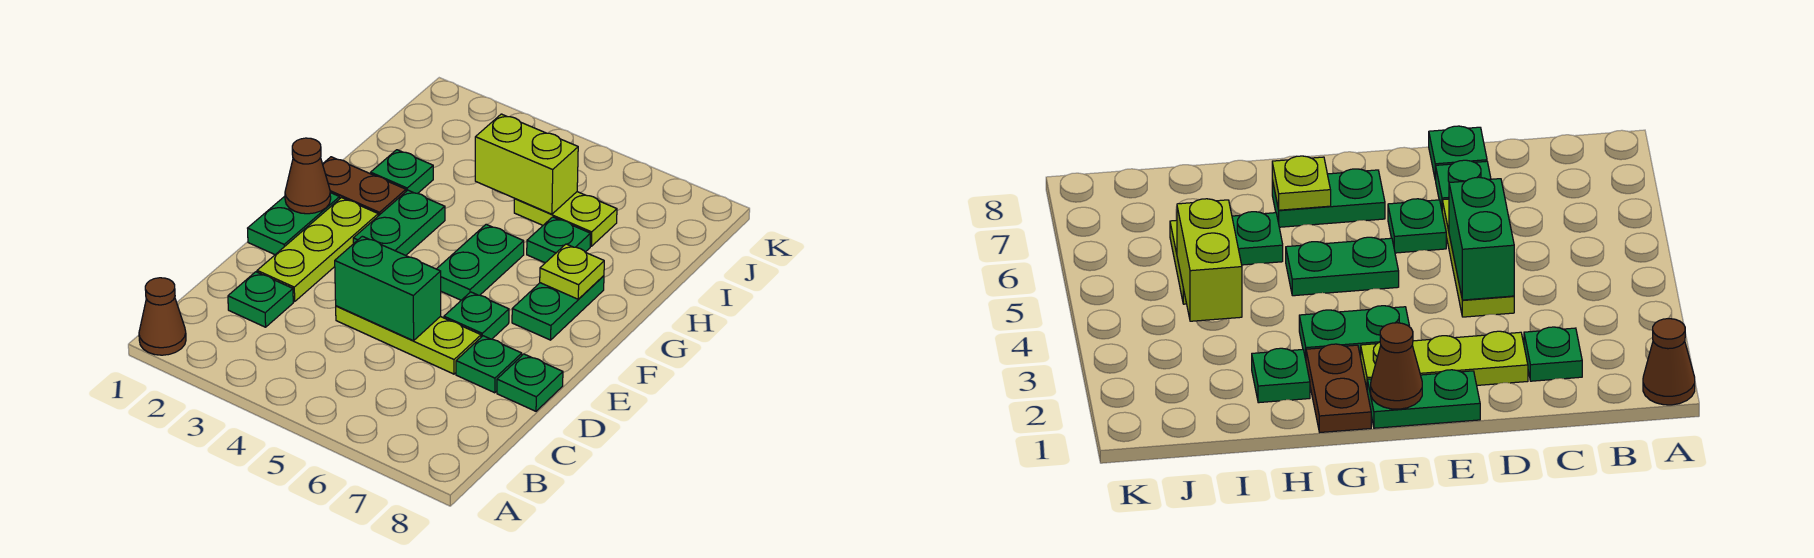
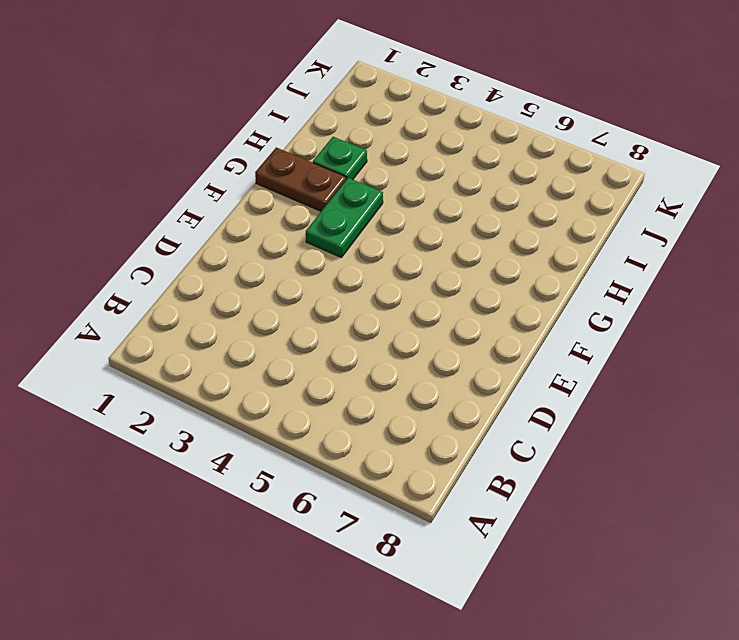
none -> brown 1x1 cone [139,278,186,355]
none -> green 1x1 plate [228,272,293,327]
none -> lime 1x3 plate [257,198,378,302]

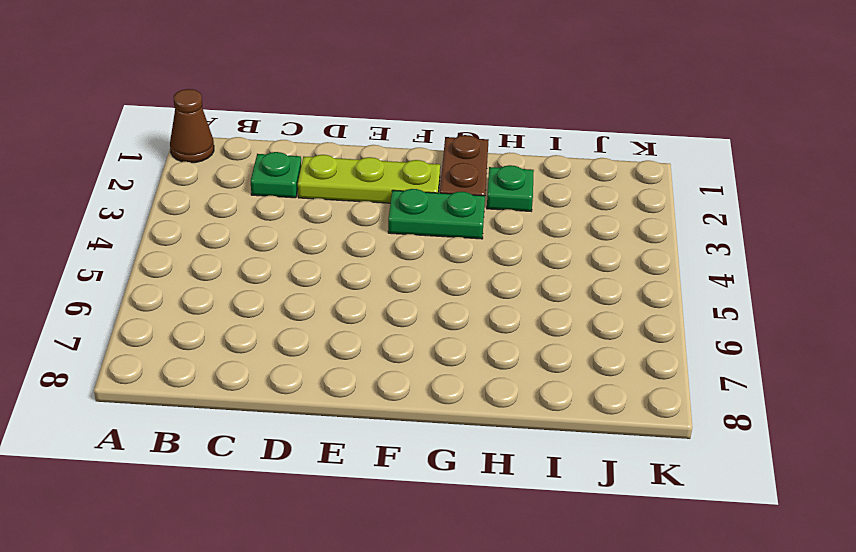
none -> lime 1x3 plate [336,306,481,374]
none -> green 1x1 plate [456,336,522,393]
none -> green 1x1 plate [497,354,563,411]

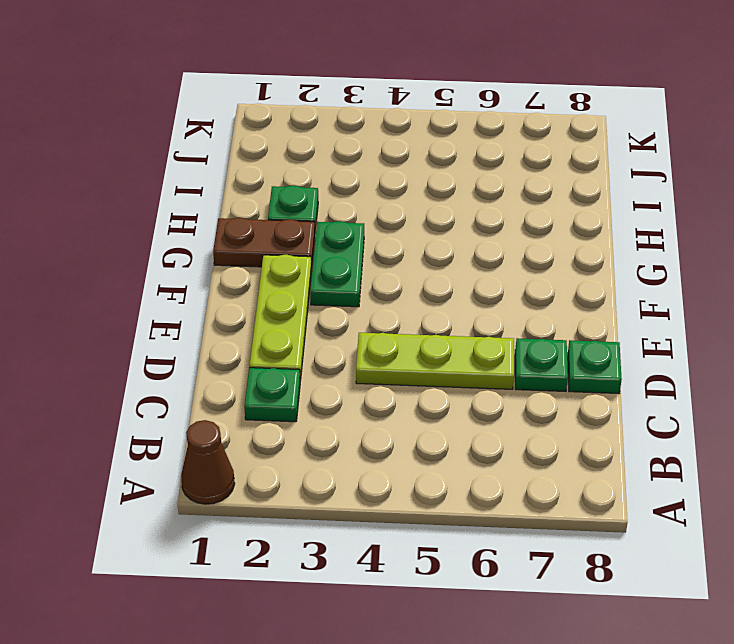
none -> green 1x2 plate [248,193,340,255]
none -> green 1x1 plate [444,292,509,339]
none -> green 1x2 plate [437,224,524,300]

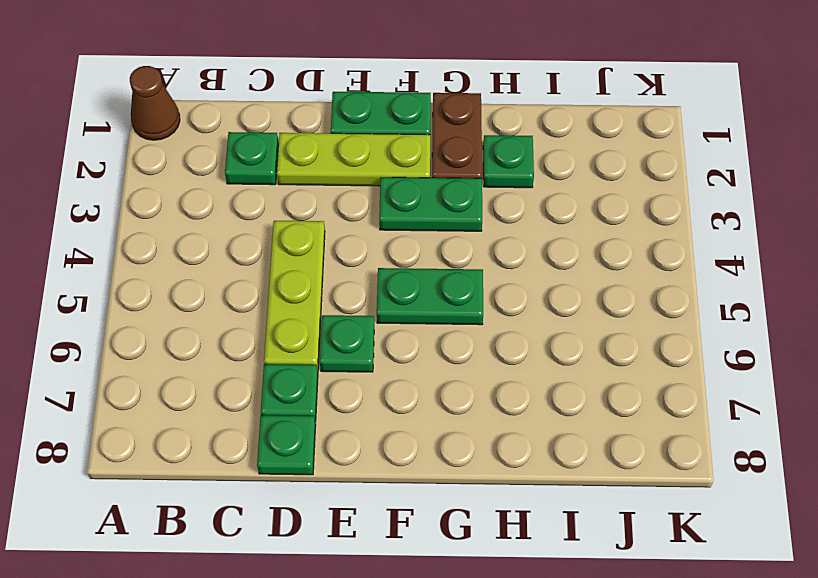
none -> green 1x2 plate [512,276,604,340]
none -> green 1x1 plate [527,217,590,263]
none -> lime 1x2 plate [514,192,617,246]

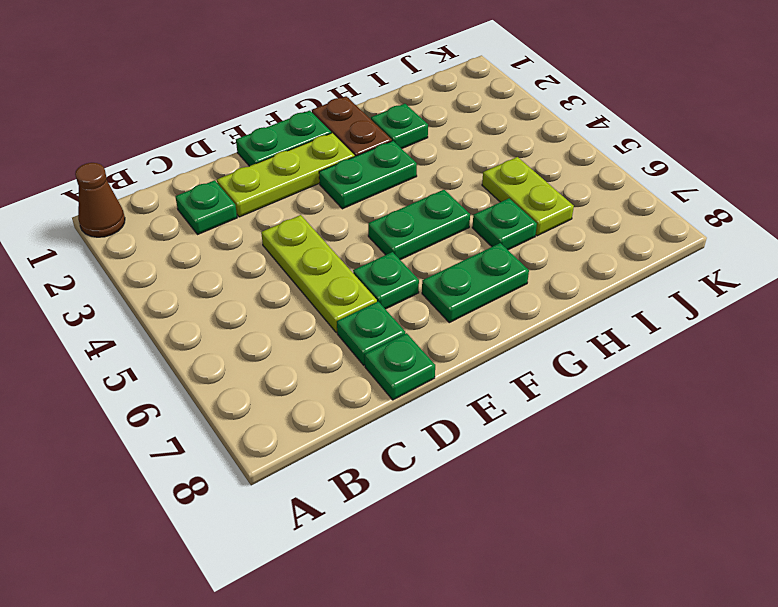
none -> green 1x2 brick [335,236,441,341]
none -> brown 1x1 cone [285,138,331,214]
none -> lime 1x1 plate [540,244,604,299]

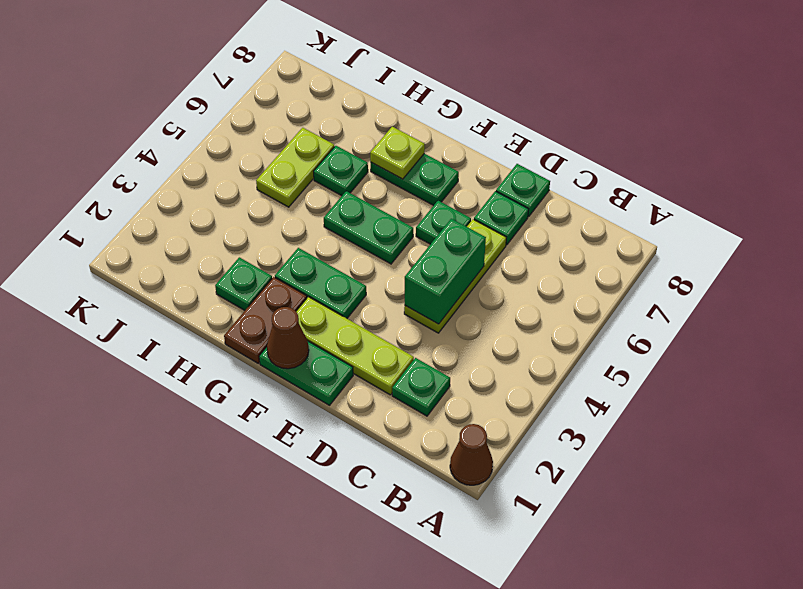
none -> lime 1x2 brick [475,114,578,214]

